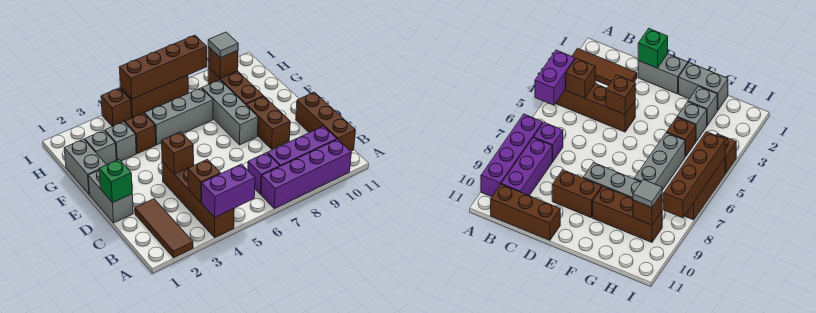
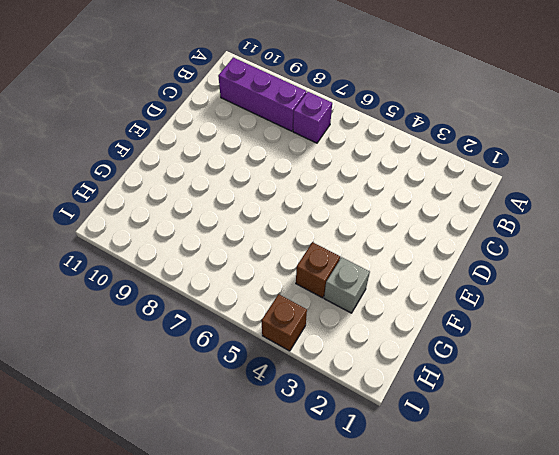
none -> brown 1x3 tile [135,199,193,258]
none -> brown 1x4 brick [162,162,234,237]
none -> purple 1x4 brick [261,139,351,209]

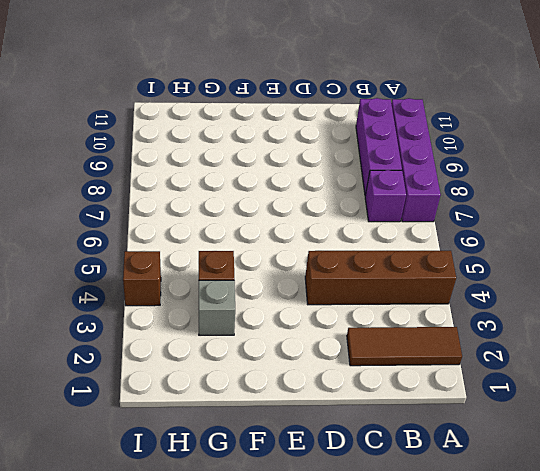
none -> brown 1x3 brick [296,92,356,151]
none -> grey 1x2 brick [88,170,133,223]
none -> brown 1x2 brick [246,96,290,149]

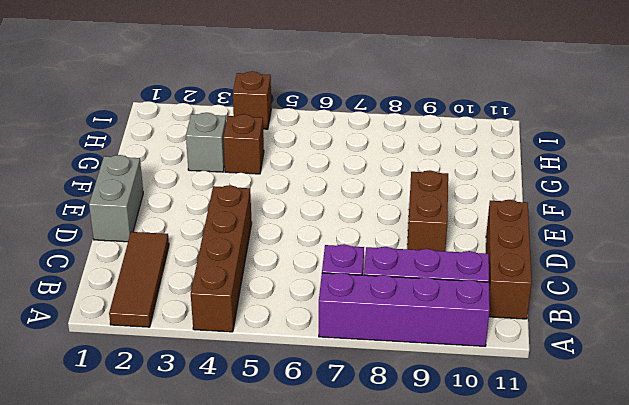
none -> grey 1x3 brick [202,80,258,145]
none -> grey 1x2 brick [64,139,106,194]
none -> brown 1x3 brick [208,67,264,105]

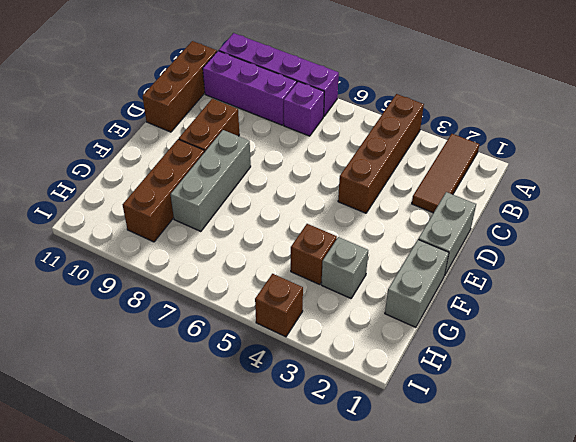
none -> grey 1x1 brick [85,130,116,165]
none -> grey 1x3 brick [144,88,213,145]
none -> brown 1x3 brick [121,75,188,118]

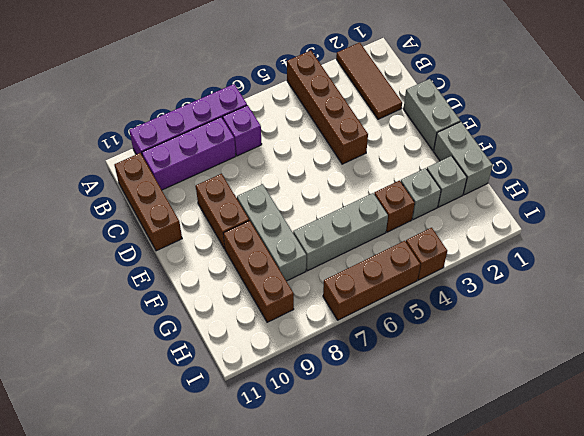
none -> purple 1x2 brick [202,164,255,217]
none -> brown 1x1 brick [188,159,221,203]
none -> green 1x1 brick [99,160,132,203]

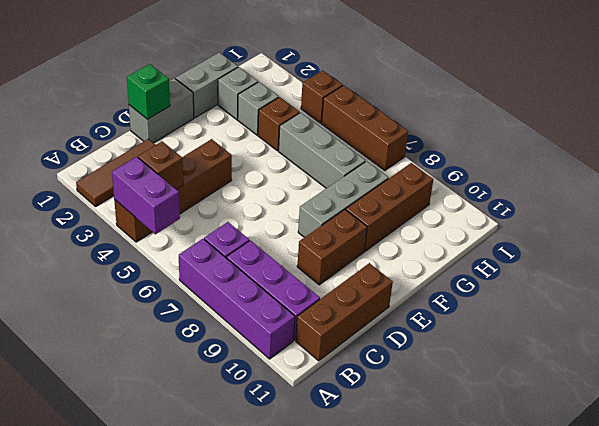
none -> brown 1x1 brick [162,132,194,174]
none -> brown 1x1 brick [208,47,238,78]
none -> brown 1x4 brick [119,35,207,99]

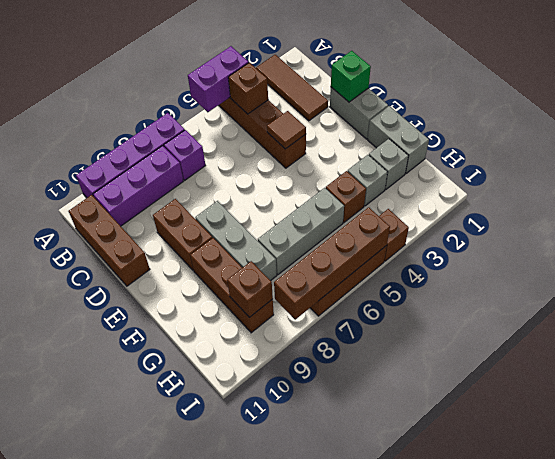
brown 1x1 tile [267,111,306,149] -> brown 1x1 brick [162,132,194,174]
none -> grey 1x1 tile [208,32,238,58]

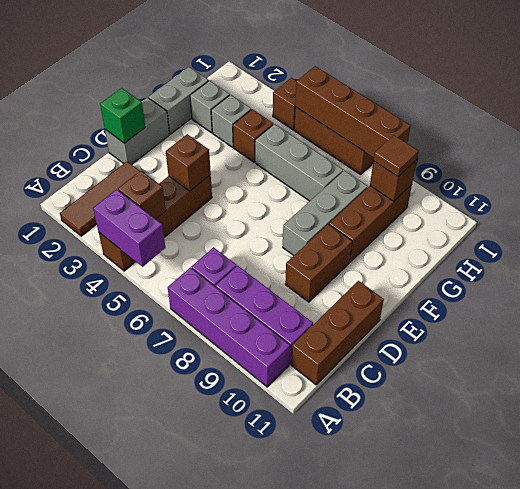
brown 1x1 tile [373,135,419,177] -> grey 1x1 tile [208,32,238,58]

